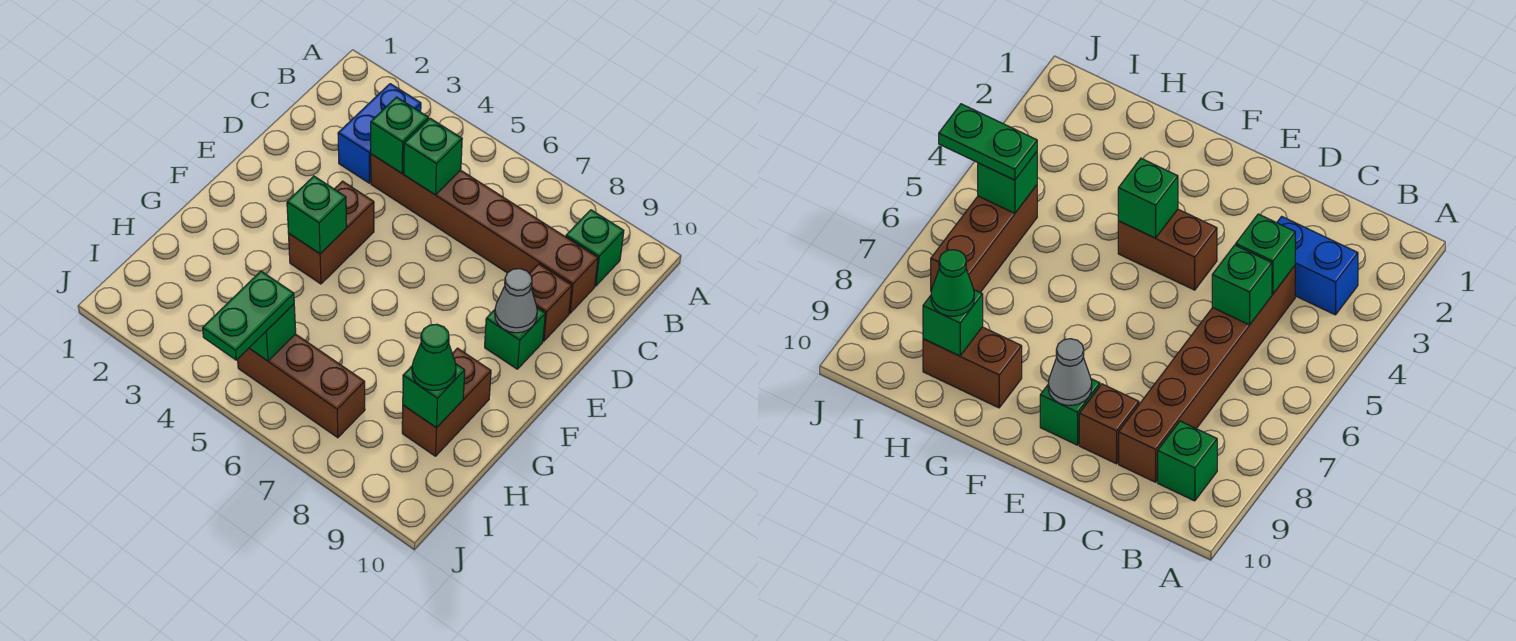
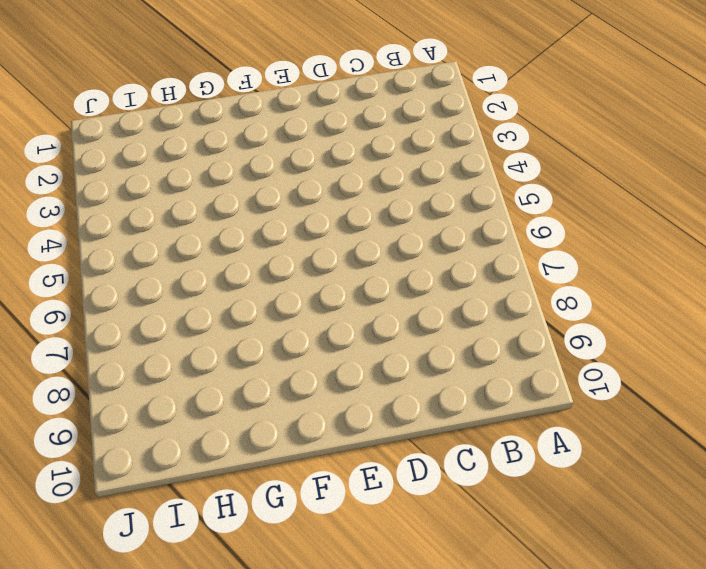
none -> blue 1x2 brick [338,84,421,183]
none -> green 1x1 brick [566,210,624,286]
none -> brown 1x6 brick [371,154,598,313]

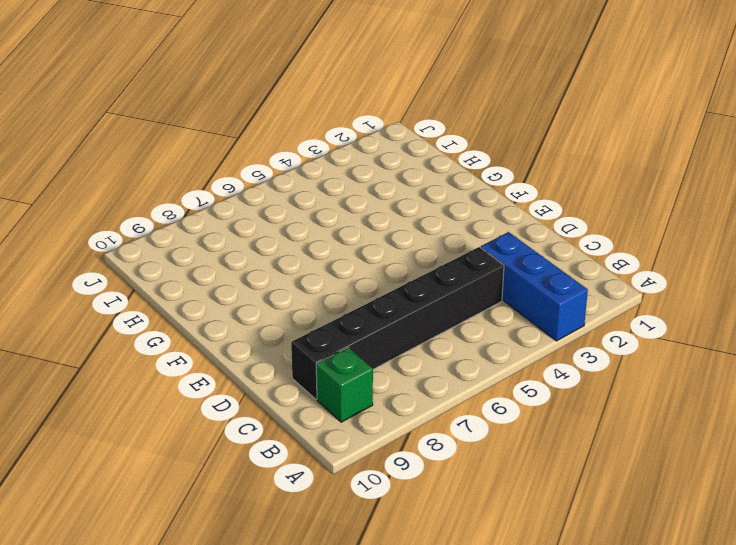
blue 1x3 brick [481,232,588,341] -> blue 1x2 brick [338,84,421,183]
black 1x6 brick [291,247,504,399] -> brown 1x6 brick [371,154,598,313]
none -> brown 1x1 brick [529,264,572,341]
none -> brown 1x2 brick [288,181,374,284]
none -> green 1x1 brick [485,308,545,369]

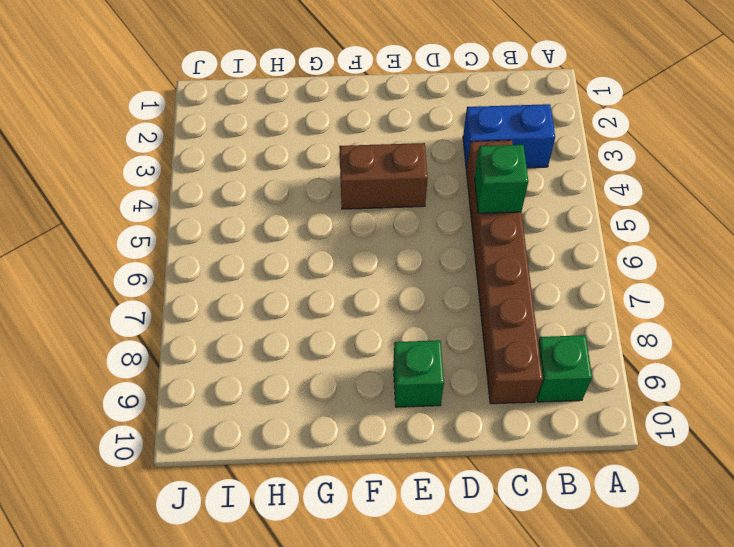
none -> brown 1x1 brick [529,264,572,341]
none -> brown 1x2 brick [402,348,491,456]
none -> brown 1x3 brick [238,334,365,438]

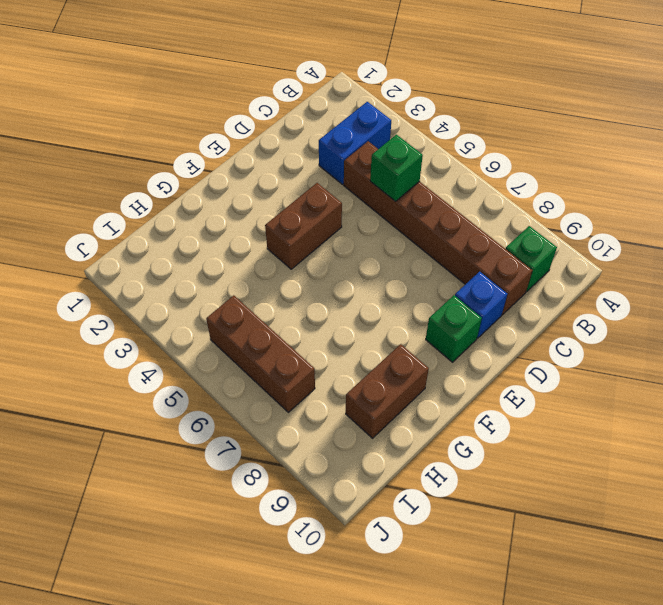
blue 1x1 brick [455,272,507,338] -> brown 1x1 brick [529,264,572,341]
none -> green 1x1 brick [371,97,428,173]
none -> grey 1x1 cone [495,269,537,333]
none -> green 1x1 brick [287,176,347,254]

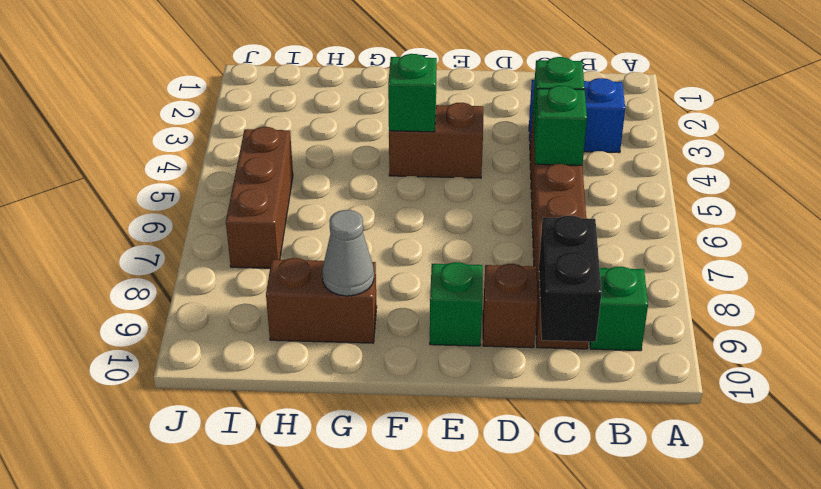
black 1x2 brick [539,215,602,342] -> none
grey 1x1 cone [322,210,374,296] -> grey 1x1 cone moved to [495,269,537,333]
none -> green 1x1 brick [403,364,465,428]
none -> green 1x1 brick [249,304,296,361]
none -> green 1x1 cone [412,324,456,390]

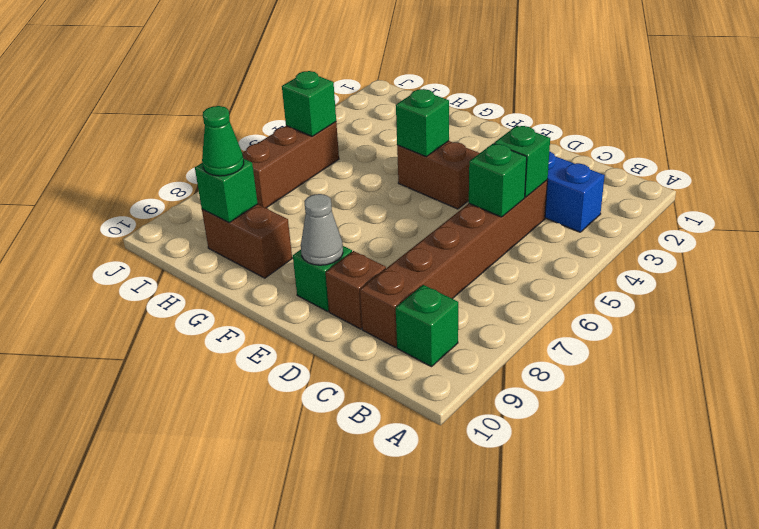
none -> green 1x2 plate [203,271,294,360]

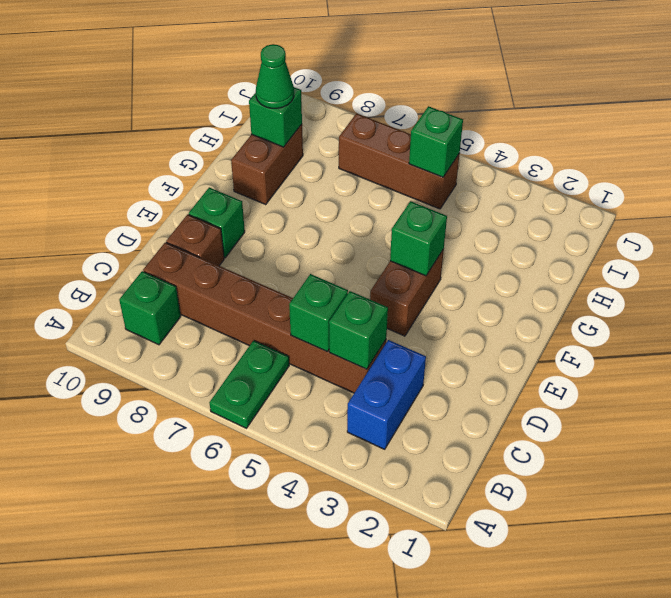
green 1x2 plate [209,341,289,428] -> green 1x2 plate moved to [203,271,294,360]
none -> grey 1x1 cone [495,269,537,333]

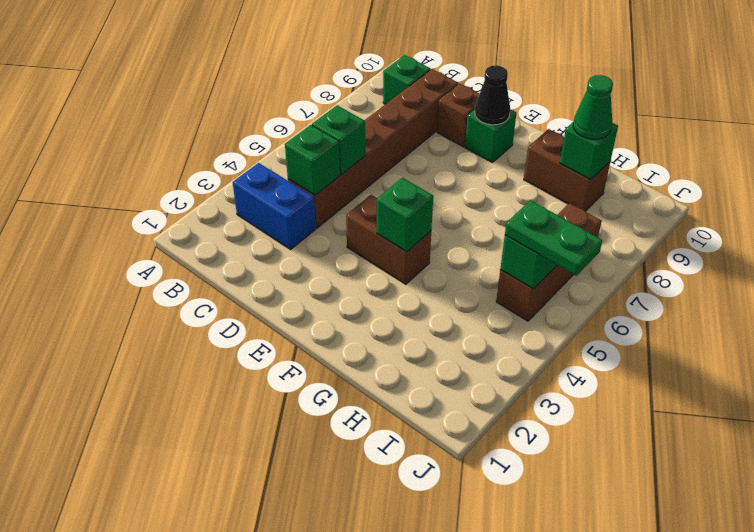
black 1x1 cone [475,65,510,125] -> grey 1x1 cone [495,269,537,333]

